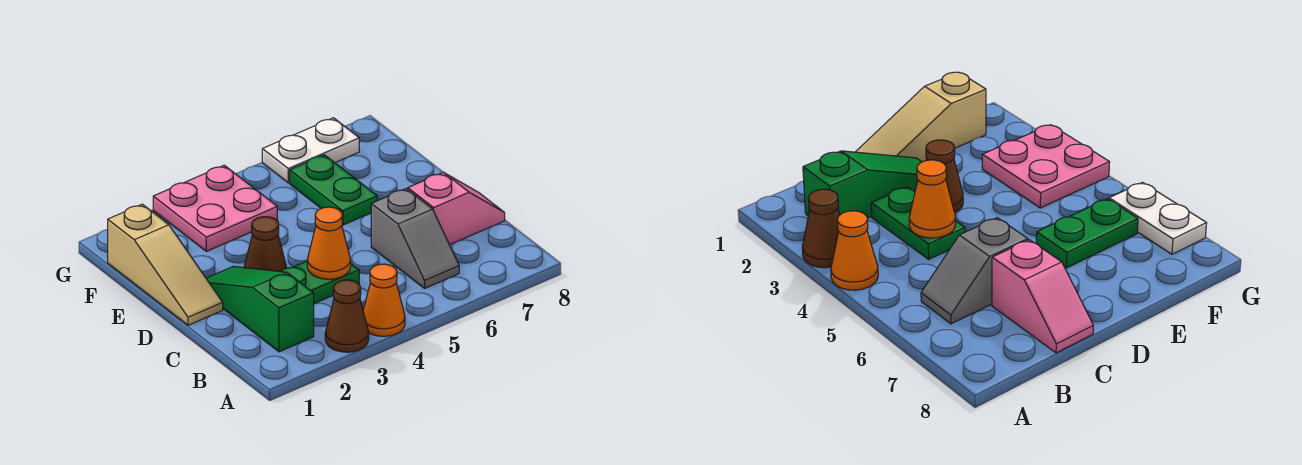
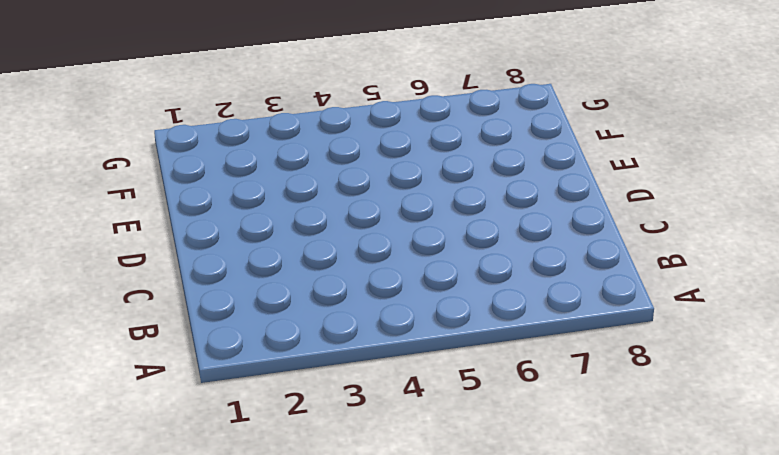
none -> brown 1x1 cone [325,280,369,352]
none -> orange 1x1 cone [363,264,405,336]
none -> green 1x3 slope [206,266,314,352]

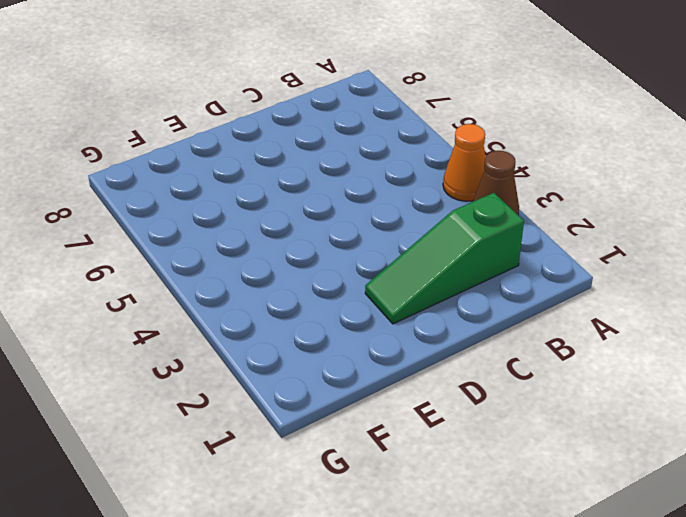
none -> grey 1x2 slope [371,189,459,288]
none -> green 1x2 plate [281,261,359,304]
none -> pink 1x2 slope [408,172,505,245]

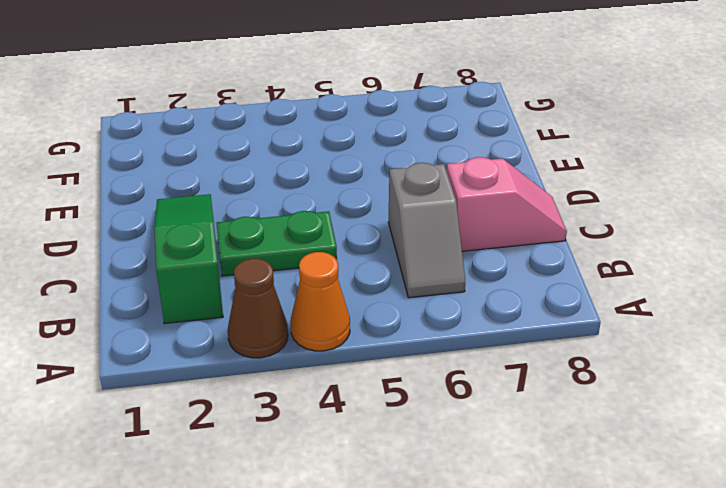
none -> tan 1x3 slope [107,204,223,325]
none -> brown 1x1 cone [244,217,287,272]
none -> green 1x2 plate [290,155,377,225]

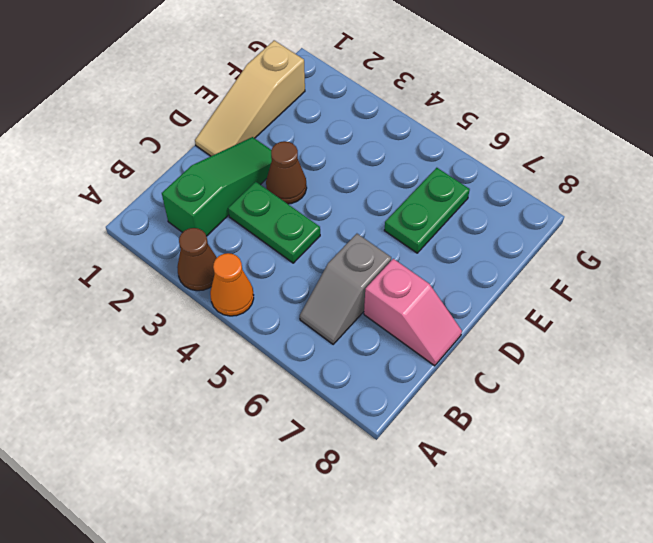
none -> pink 2x2 plate [153,165,277,251]
none -> white 1x2 plate [262,118,359,183]
none -> orange 1x1 cone [307,207,351,279]

